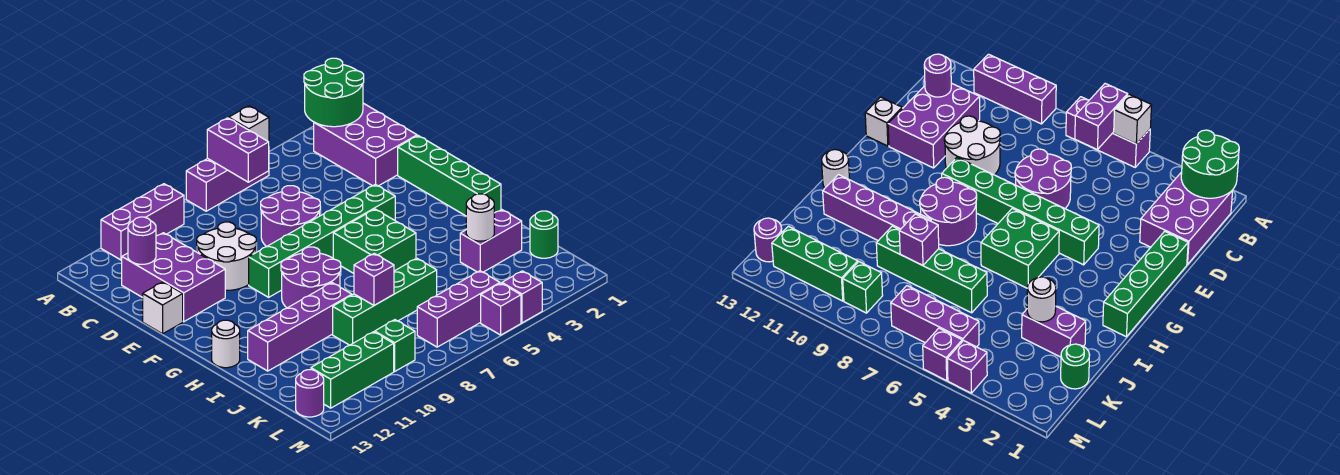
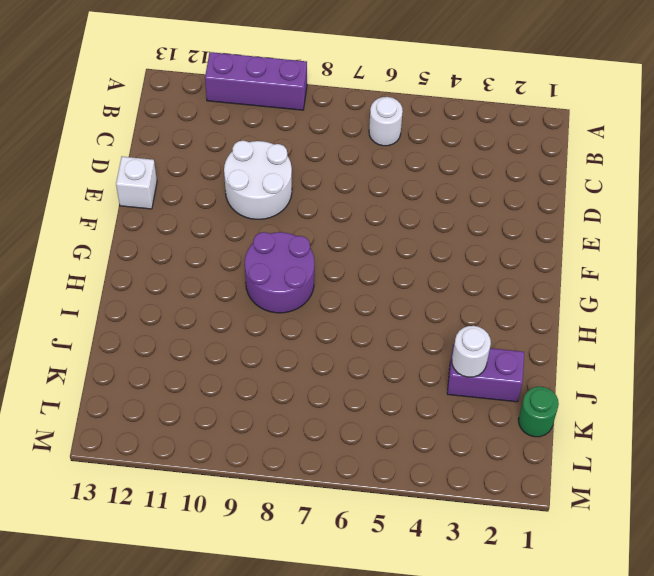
white 1x1 round brick [369,97,403,146] -> white 1x1 round brick moved to [212,320,240,368]
none -> purple 1x3 brick [186,159,269,211]
none -> purple 2x3 brick [314,103,417,186]
none -> purple 2x3 brick [122,233,225,322]

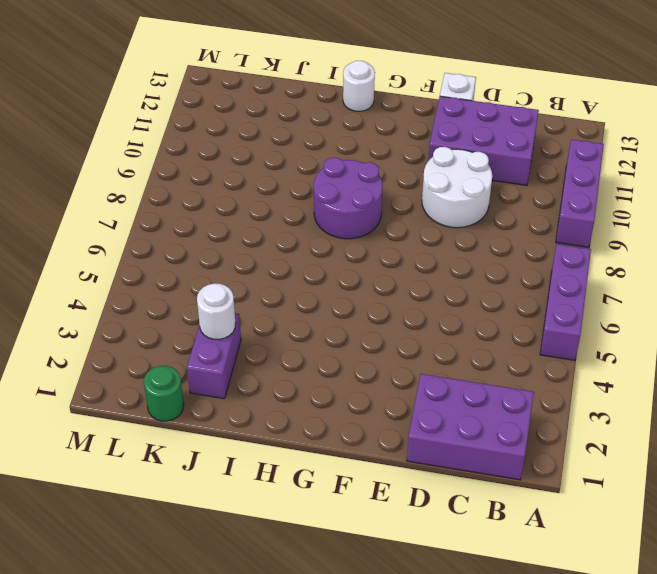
none -> purple 2x2 round brick [261,186,320,247]
none -> green 1x4 brick [398,136,501,216]
none -> green 1x6 brick [249,184,395,297]

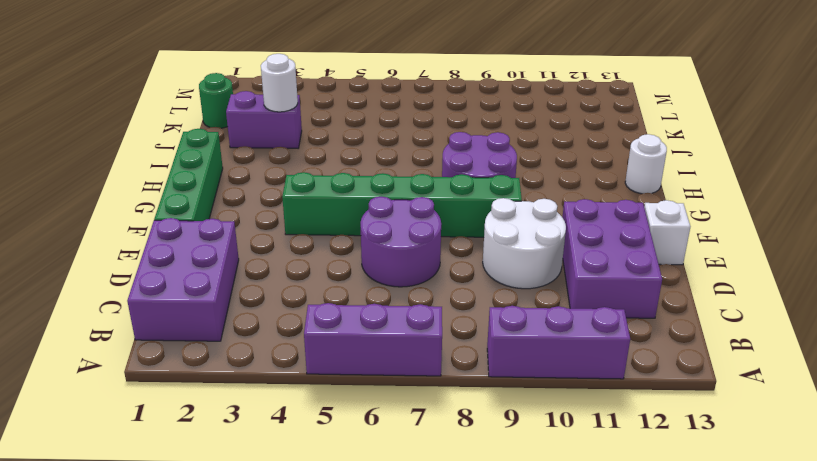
none -> green 2x2 brick [333,209,416,273]
none -> purple 1x4 brick [248,283,352,371]
none -> green 1x4 brick [333,258,437,345]

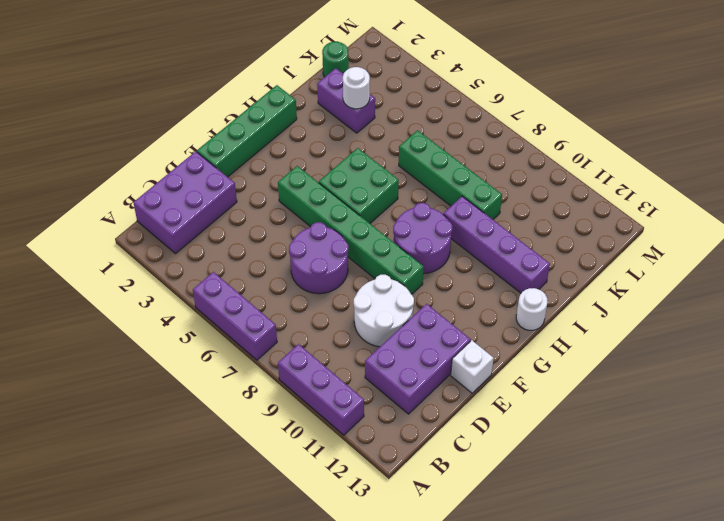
none -> purple 1x3 brick [417,271,500,347]
none -> green 1x1 brick [375,320,415,371]
none -> green 1x3 brick [311,332,394,408]

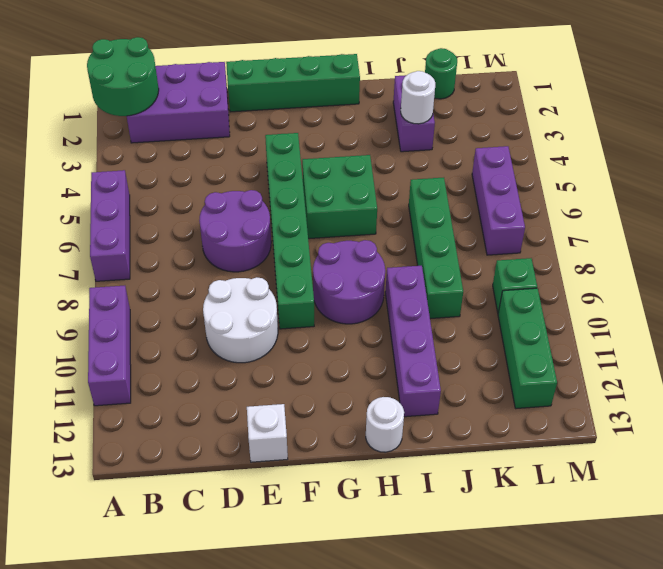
none -> purple 2x3 brick [122,233,225,322]
none -> purple 1x1 round brick [296,370,324,417]
none -> purple 1x1 brick [502,271,542,323]

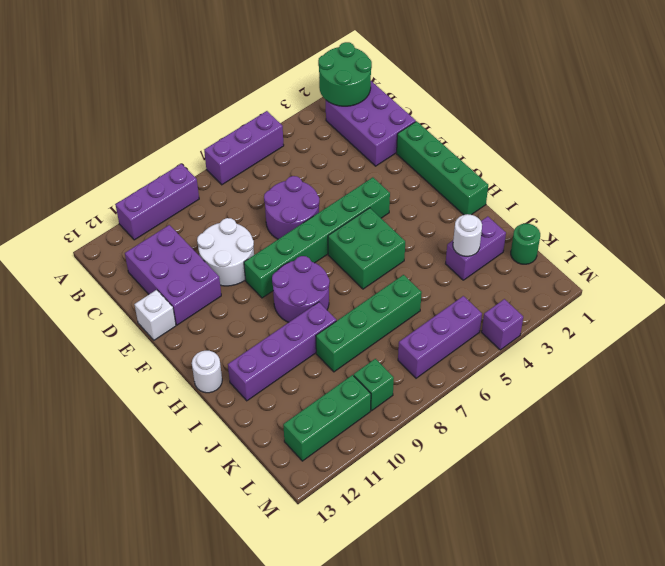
none -> purple 1x1 round brick [296,370,324,417]
none -> purple 1x1 brick [481,283,521,335]
none -> white 1x1 brick [229,106,269,142]

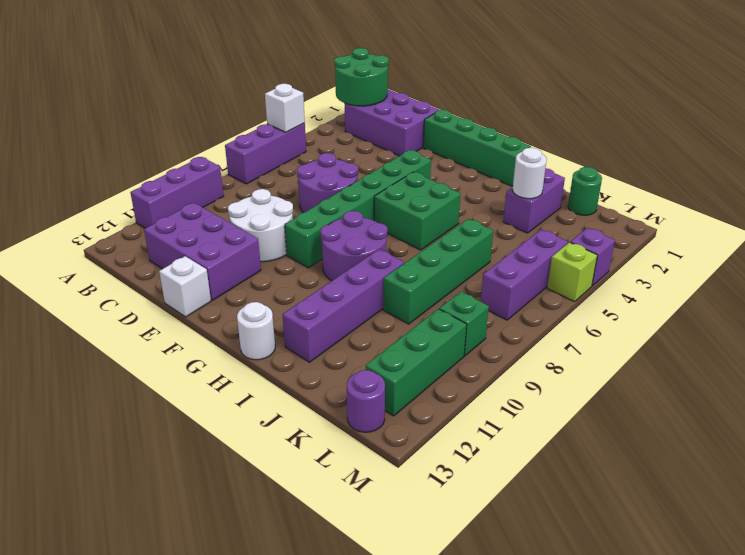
lime 1x1 brick [547,242,597,302] -> purple 1x1 brick [481,283,521,335]
none -> purple 1x2 brick [207,118,269,182]
none -> purple 1x1 round brick [128,217,156,264]
none -> purple 1x1 brick [354,254,394,305]

